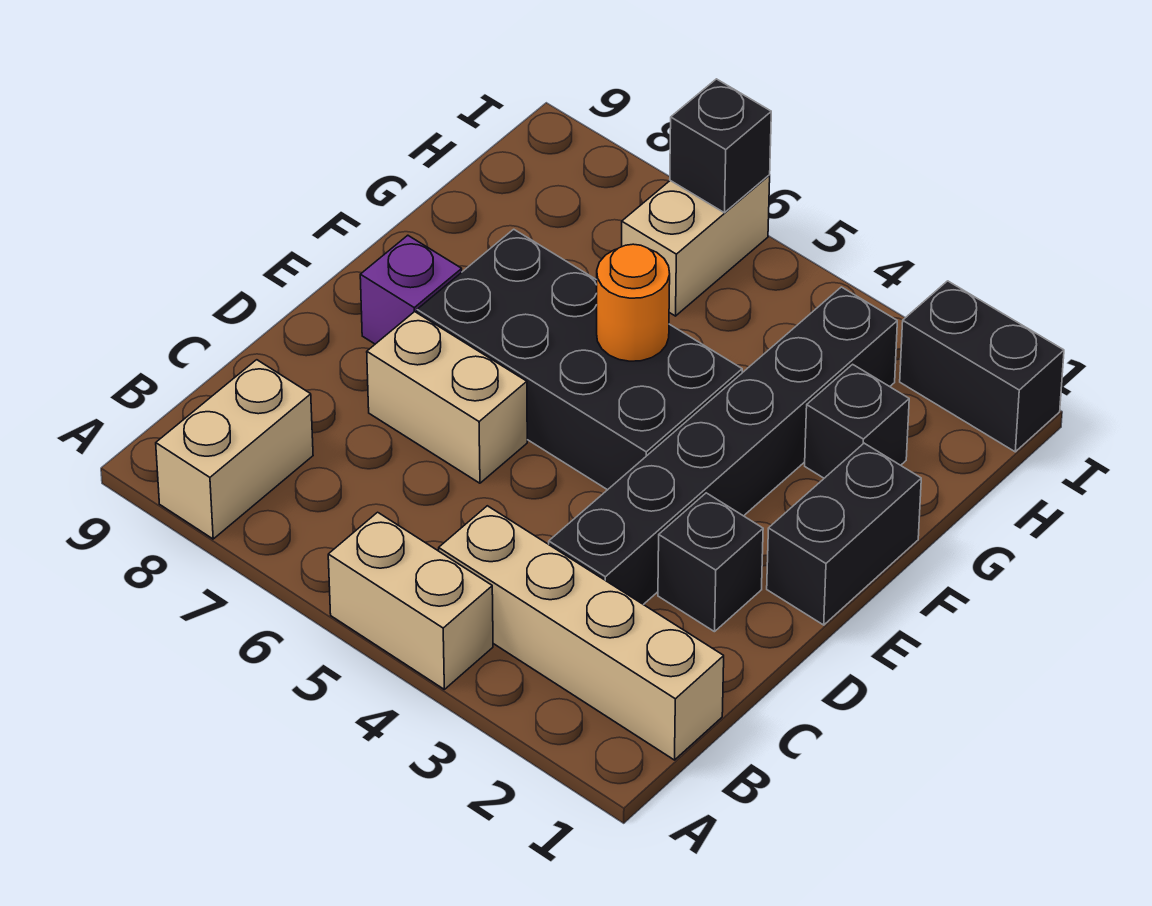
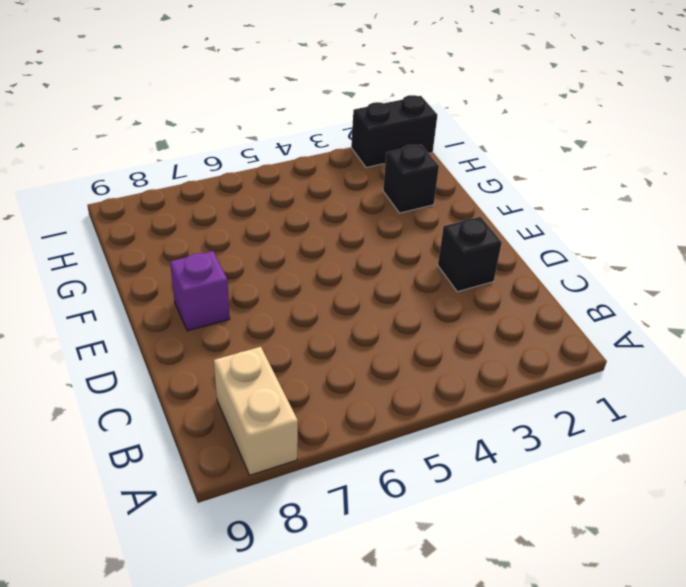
none -> tan 1x2 brick [328,512,493,689]
none -> tan 1x4 brick [439,506,724,760]
none -> black 1x6 brick [549,287,897,605]

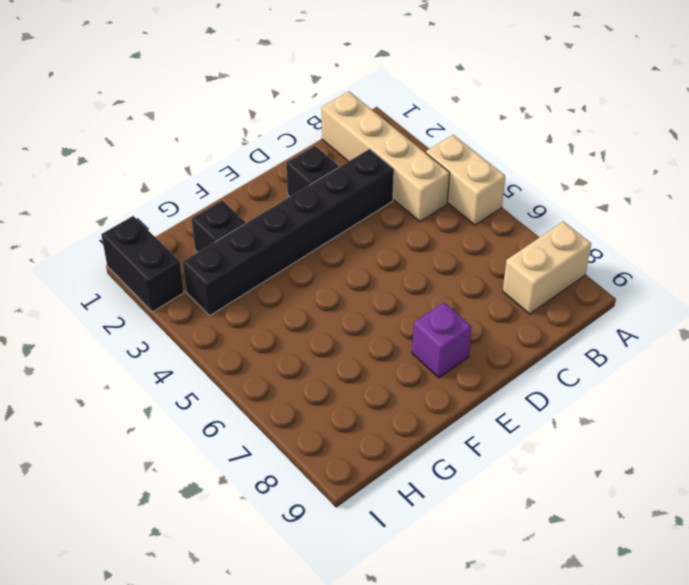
none -> tan 1x2 brick [367,312,527,483]
none -> black 1x2 brick [767,443,921,625]
none -> black 2x4 brick [417,229,742,490]

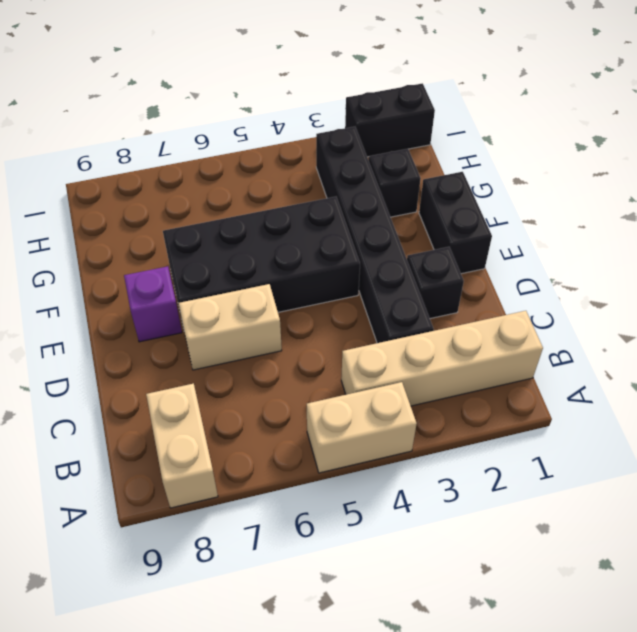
none -> tan 1x2 brick [622,175,770,316]
none -> orange 1x1 round brick [597,244,670,361]
none -> black 1x1 brick [670,79,771,213]

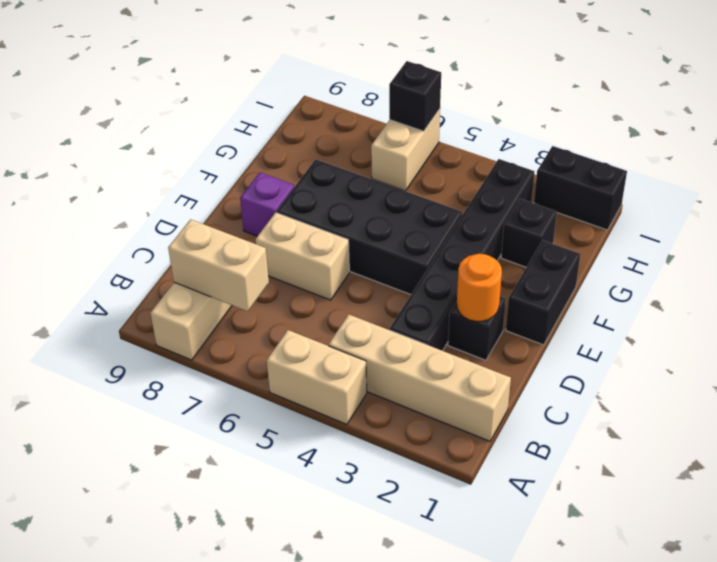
tan 1x2 brick [168,219,269,311] -> none
orange 1x1 round brick [457,254,502,321] -> orange 1x1 round brick moved to [597,244,670,361]

